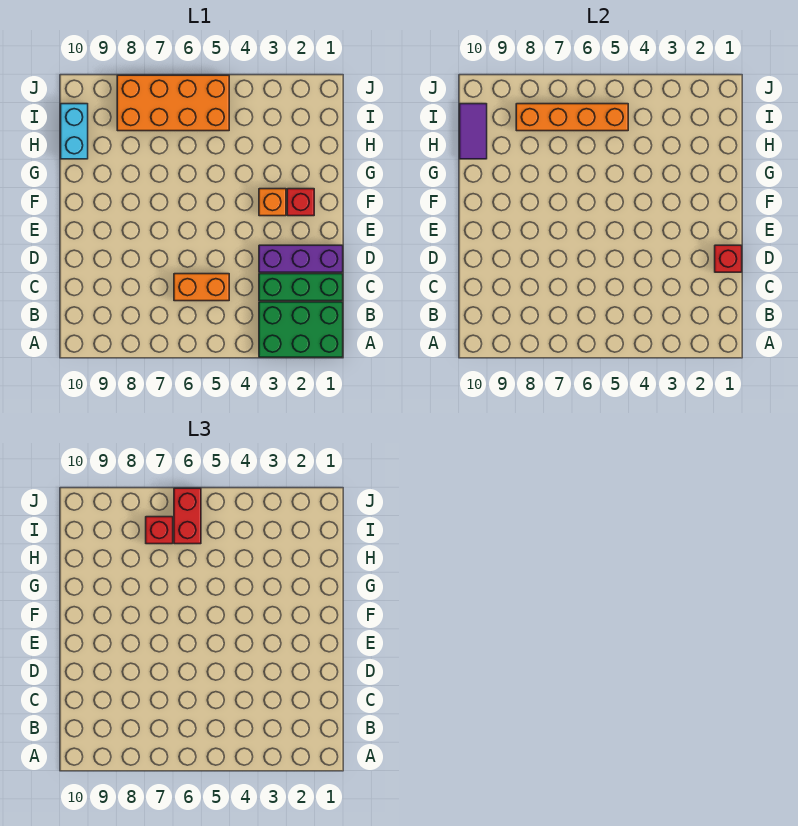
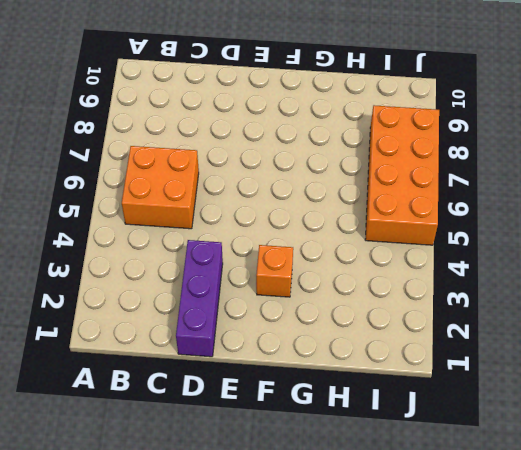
orange 2x2 brick [122,146,199,229] -> orange 1x2 brick [174,274,229,301]
none -> green 2x3 brick [259,302,343,357]
none -> green 1x3 brick [259,274,343,301]
none -> red 1x1 brick [287,189,314,216]

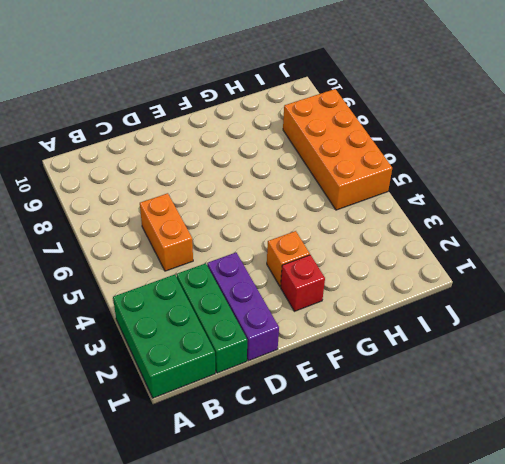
none -> cyan 1x2 brick [61,104,88,159]
none -> red 1x1 brick [715,245,742,272]
none -> purple 1x2 tile [460,104,487,159]

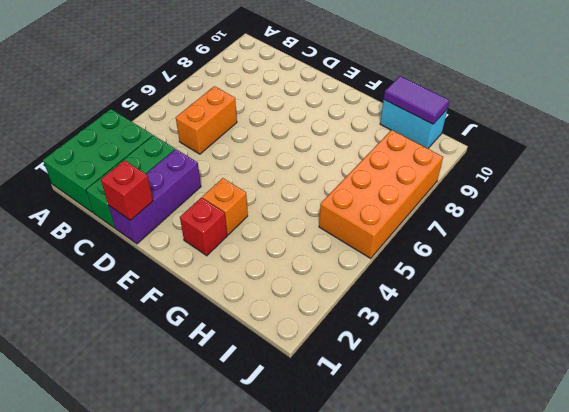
none -> orange 1x4 brick [516,104,628,131]
none -> red 1x2 brick [174,488,201,544]
none -> red 1x1 brick [146,517,173,544]

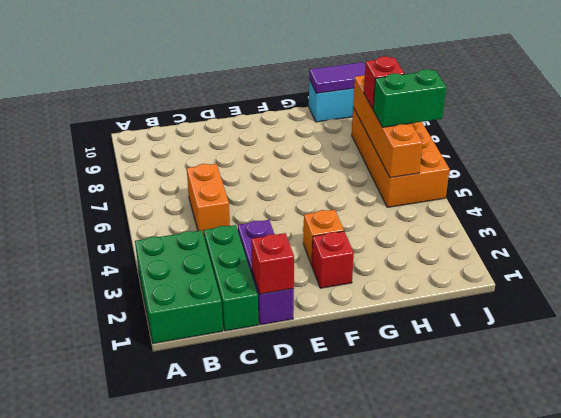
green 1x2 brick [373,69,446,127] -> red 1x2 brick [174,488,201,544]

